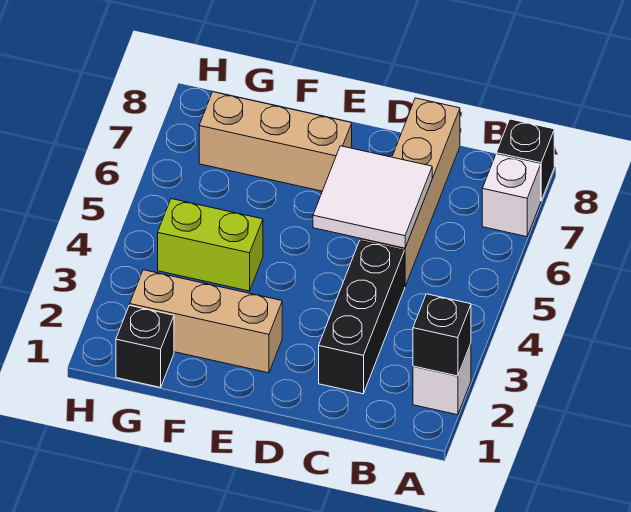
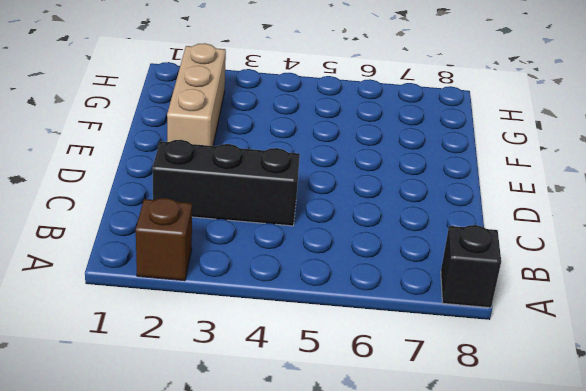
brown 1x1 brick [136,198,192,281] -> white 1x1 brick [413,344,471,415]
none -> white 1x1 brick [482,155,541,237]
none -> tan 1x4 brick [360,98,460,286]

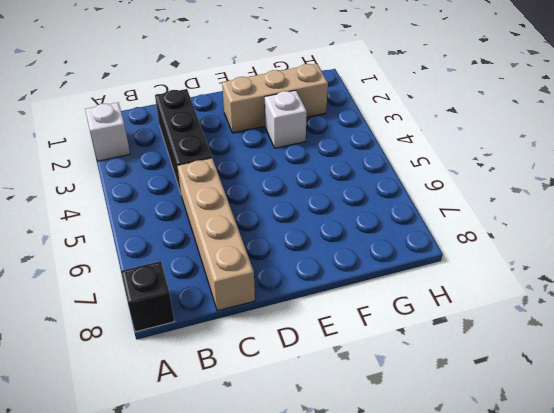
white 1x1 brick [265,90,307,148] -> white 1x1 brick moved to [482,155,541,237]
none -> tan 1x3 brick [199,92,352,191]
none -> lime 1x2 brick [158,199,263,291]

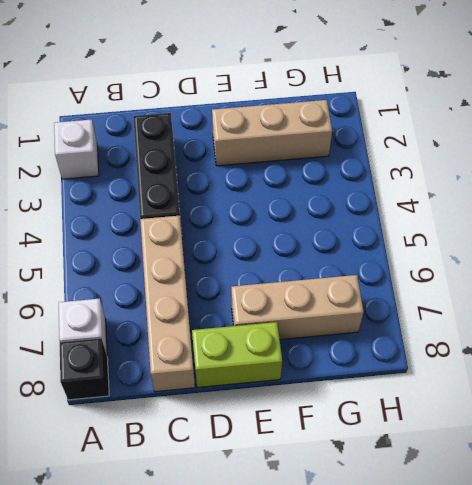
lime 1x2 brick [192,322,282,387] -> lime 1x2 brick moved to [158,199,263,291]
none -> black 1x1 brick [116,305,174,387]
none -> black 1x1 brick [413,294,471,376]

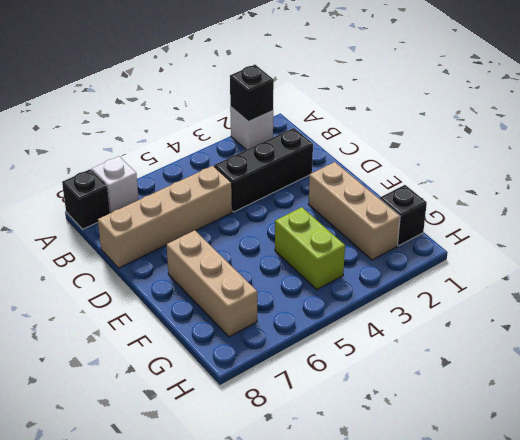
none -> white 2x2 tile [313,146,432,248]

